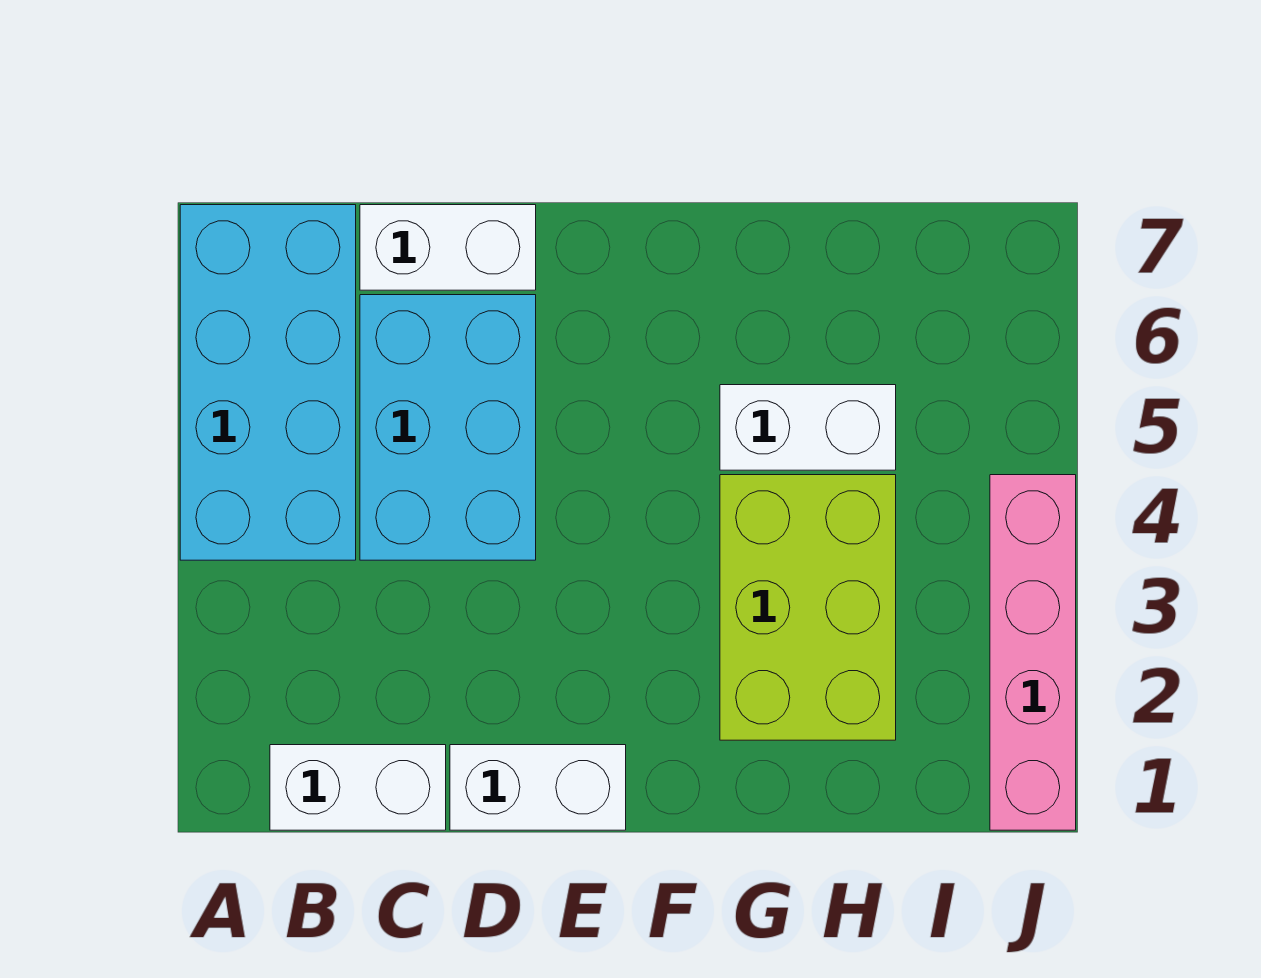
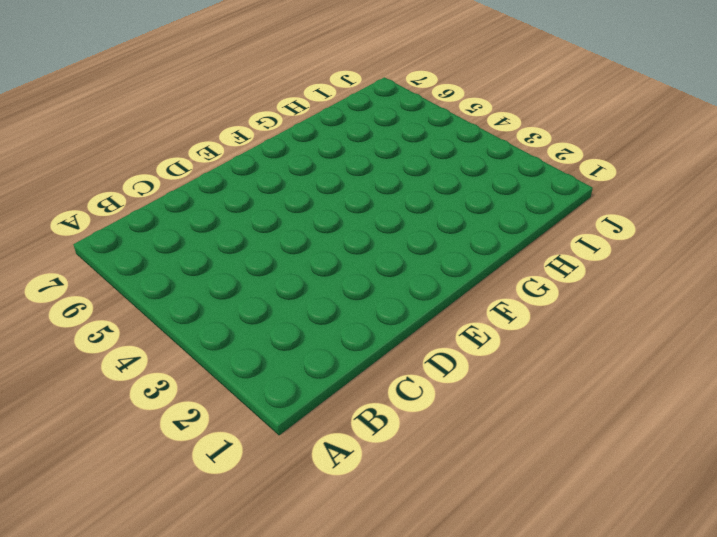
none -> cyan 2x4 brick [180,205,356,560]
none -> white 1x2 brick [270,745,446,830]

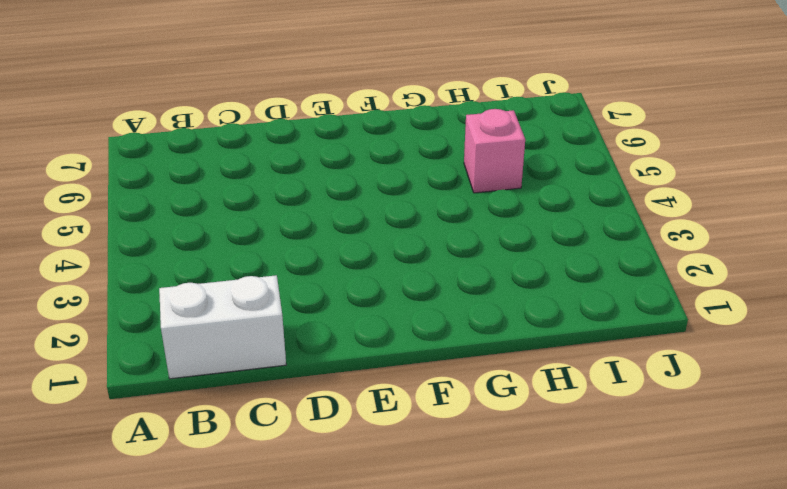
pink 1x1 brick [464,109,525,193] -> white 1x2 brick [720,385,896,470]
none -> cyan 2x4 brick [180,205,356,560]
none -> cyan 2x3 brick [360,295,536,560]

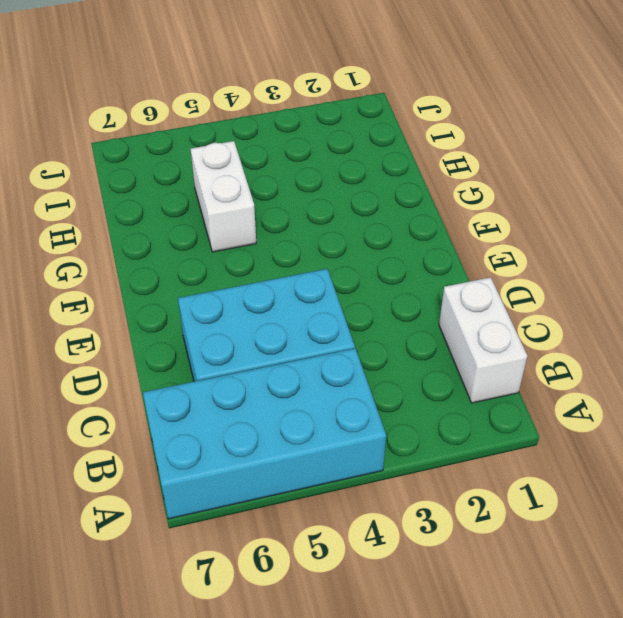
none -> white 1x2 brick [360,205,536,290]
none -> white 1x2 brick [450,745,626,830]

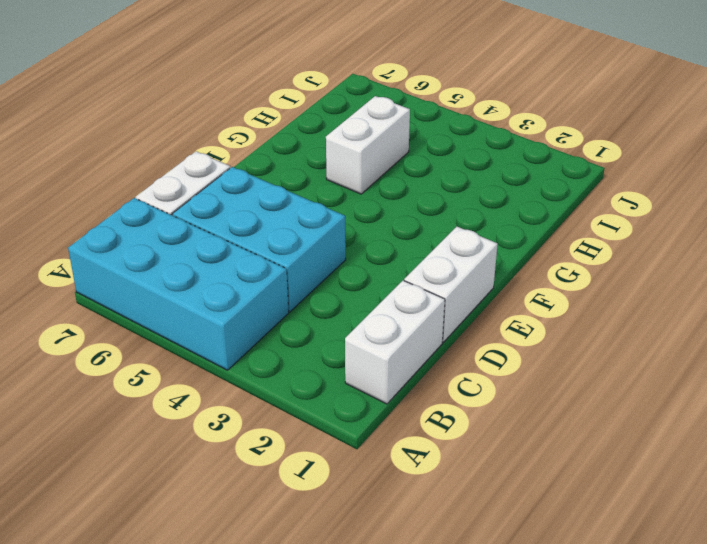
none -> lime 2x3 brick [720,475,896,740]
none -> pink 1x4 brick [990,475,1076,830]

